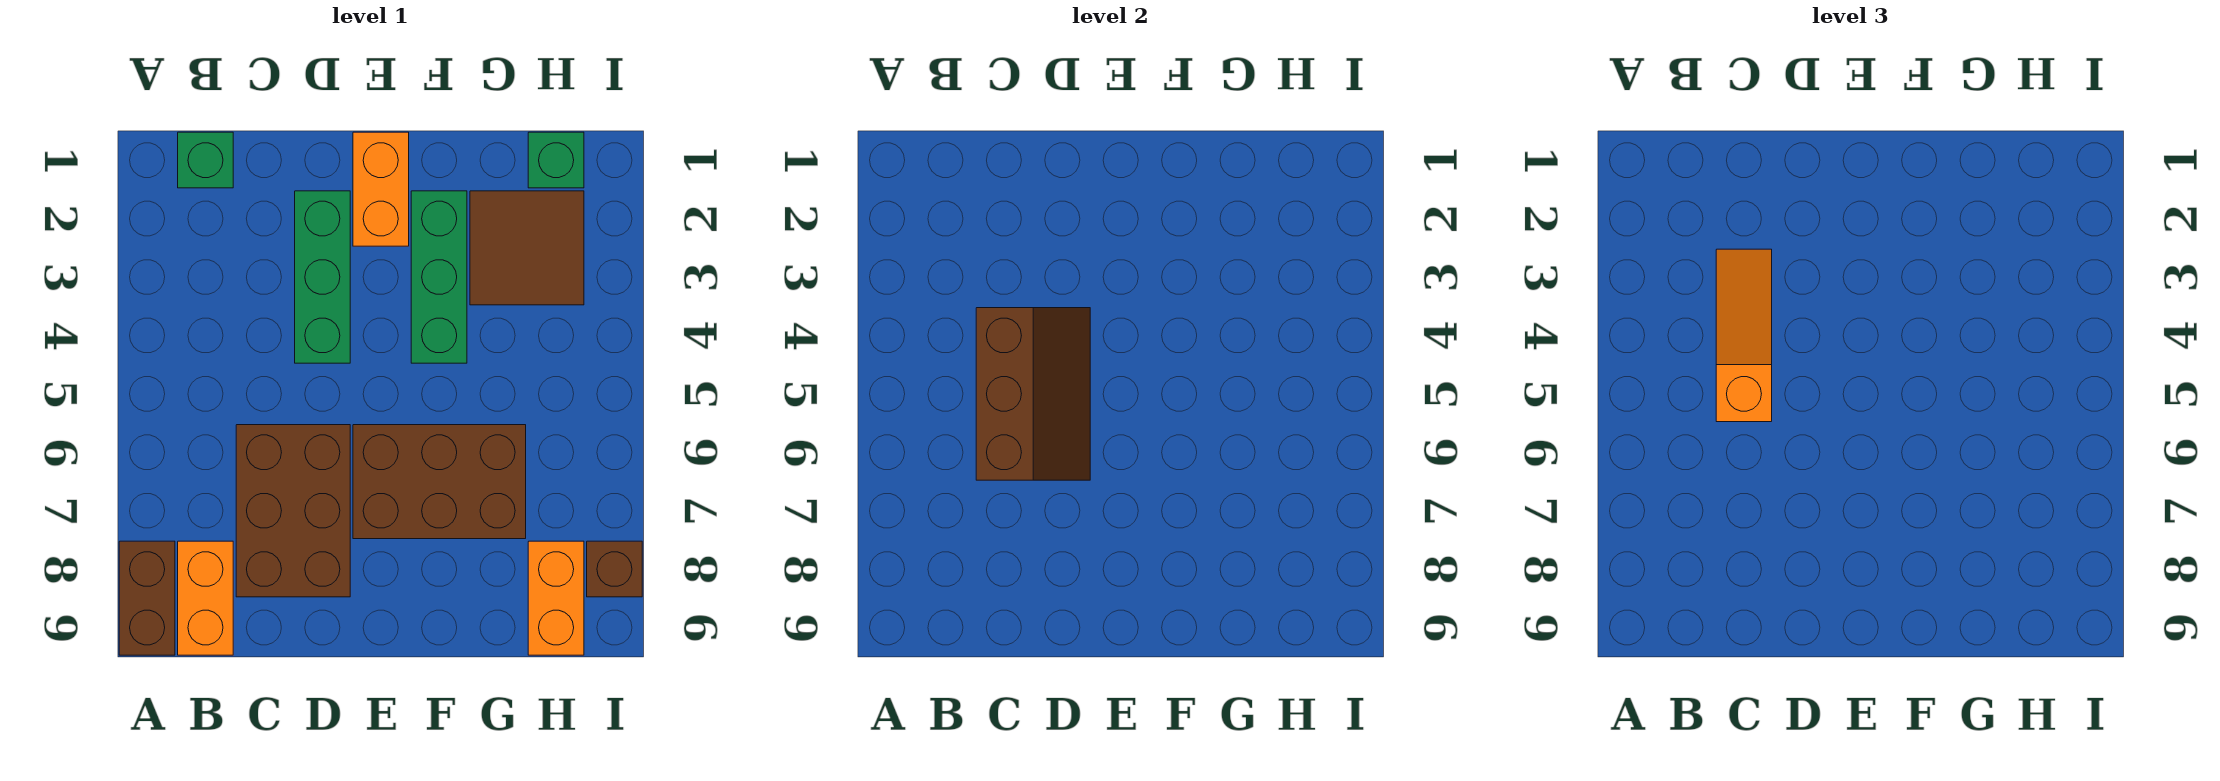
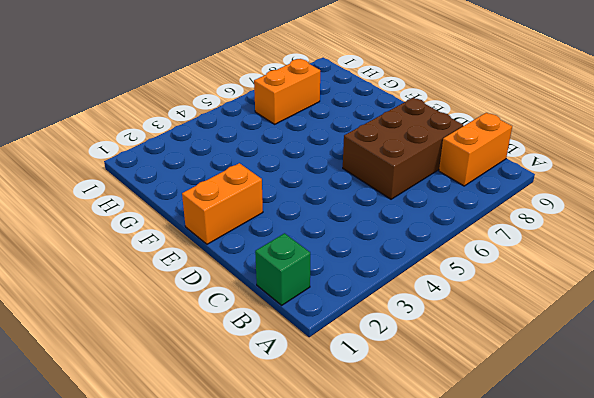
orange 1x2 brick [254,59,320,124] -> orange 1x2 brick moved to [528,541,584,655]
none -> brown 1x2 brick [119,541,175,655]
none -> green 1x3 brick [295,191,350,363]
none -> brown 2x3 brick [353,425,526,539]

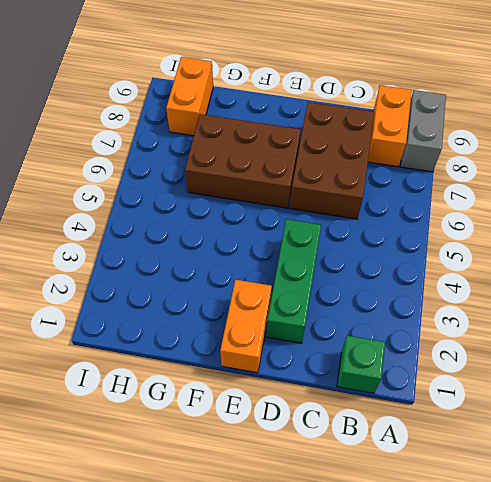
grey 1x2 brick [401,90,446,172] -> brown 1x2 brick [119,541,175,655]
none -> green 1x3 brick [411,191,467,363]
none -> brown 2x2 tile [470,191,584,305]
none -> green 1x1 brick [528,132,584,188]

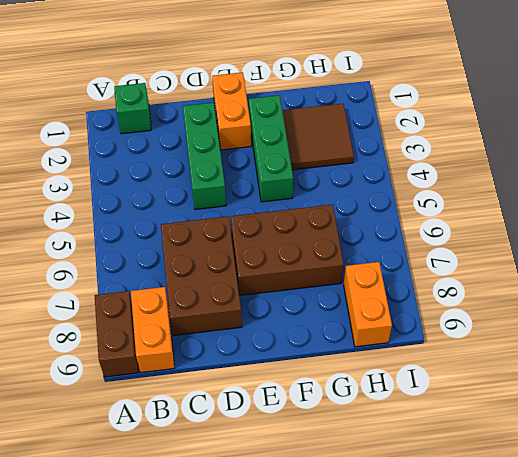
none -> green 1x1 brick [528,132,584,188]
none -> brown 1x1 brick [587,541,642,597]
none -> brown 2x3 slope [976,308,1090,480]

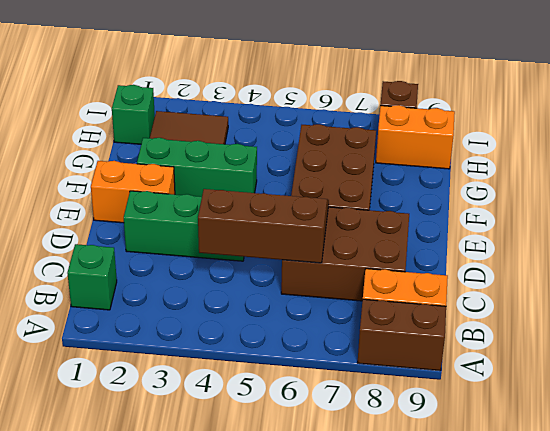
none -> orange 1x3 slope [1716,249,1772,422]

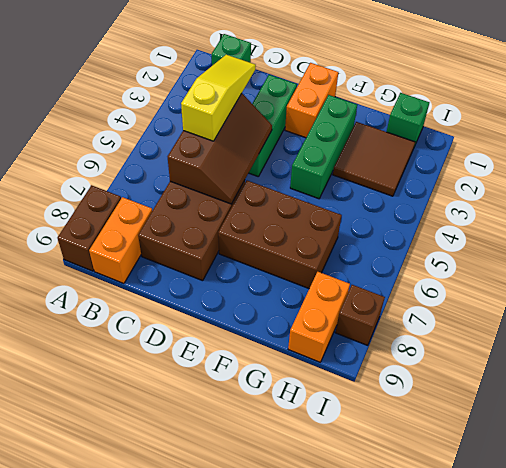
yellow 1x3 slope [181,55,256,141] -> orange 1x3 slope [1716,249,1772,422]

